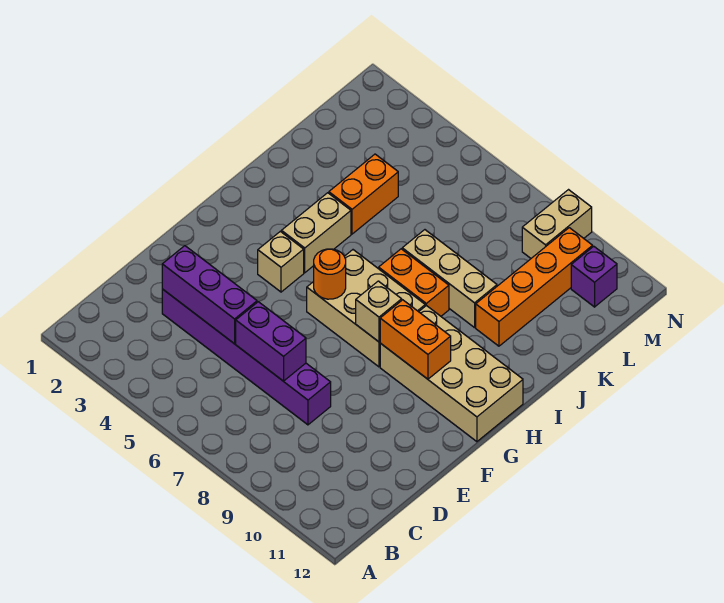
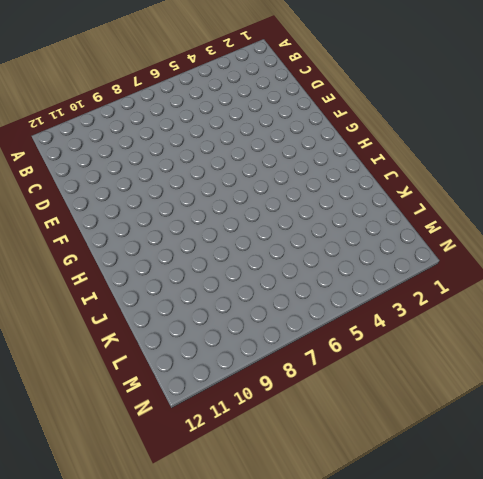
none -> purple 1x6 brick [162,289,331,425]
none -> tan 1x1 brick [258,231,304,292]
none -> tan 2x3 brick [307,250,425,367]

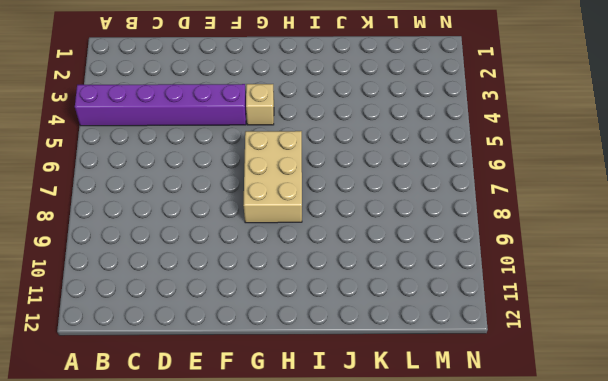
purple 1x6 brick [75,84,246,126] -> purple 1x6 brick turned to [162,289,331,425]
none -> tan 2x4 brick [380,305,523,442]
none -> tan 1x2 brick [281,193,351,273]
none -> orange 1x2 brick [379,249,449,316]

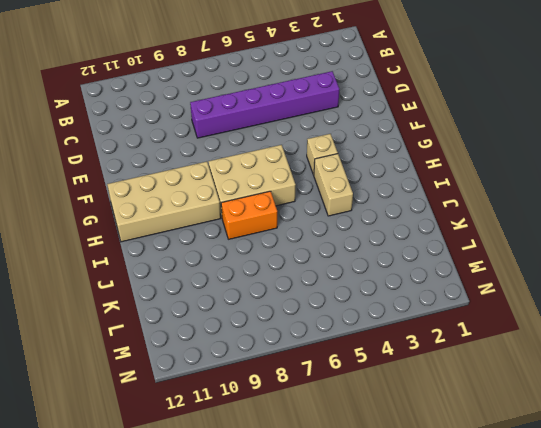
none -> orange 1x2 brick [329,154,398,234]
none -> tan 1x3 brick [402,230,497,328]
none -> orange 1x4 brick [476,228,593,346]

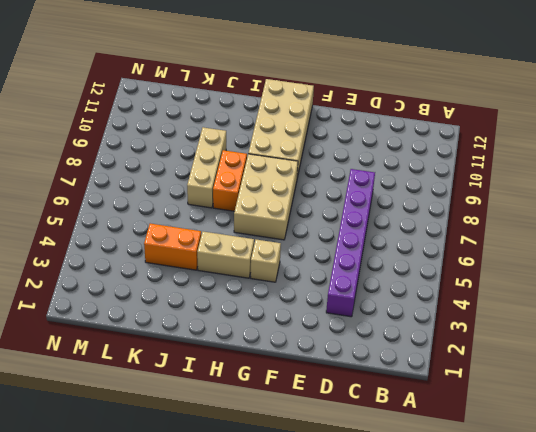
none -> orange 1x4 brick [476,228,593,346]
none -> tan 1x2 brick [522,190,592,258]
none -> purple 1x1 brick [571,246,617,307]

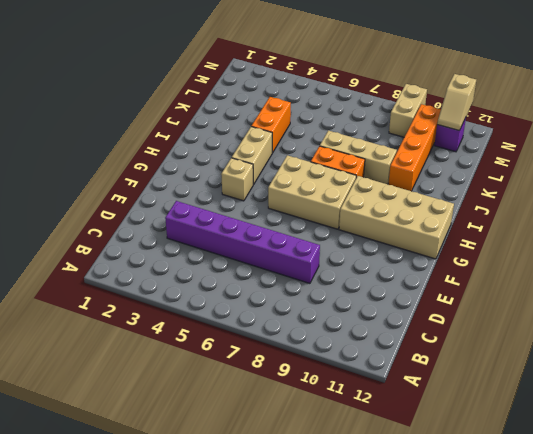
tan 1x2 slope [437,74,476,131] -> none
none -> purple 1x3 brick [162,246,257,344]
none -> purple 1x2 brick [236,302,306,381]
none -> orange 1x1 round brick [314,249,346,299]

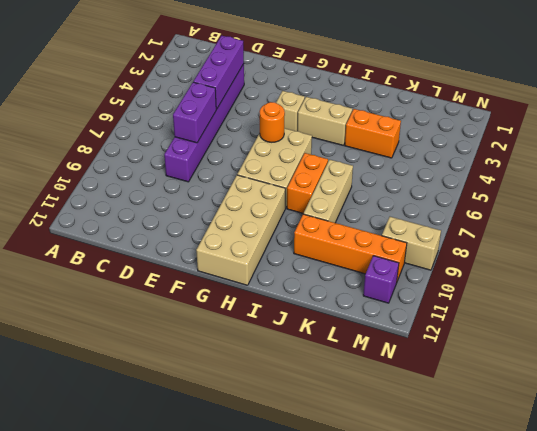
none -> tan 1x1 brick [356,281,402,342]
none -> orange 1x2 brick [380,300,451,379]

